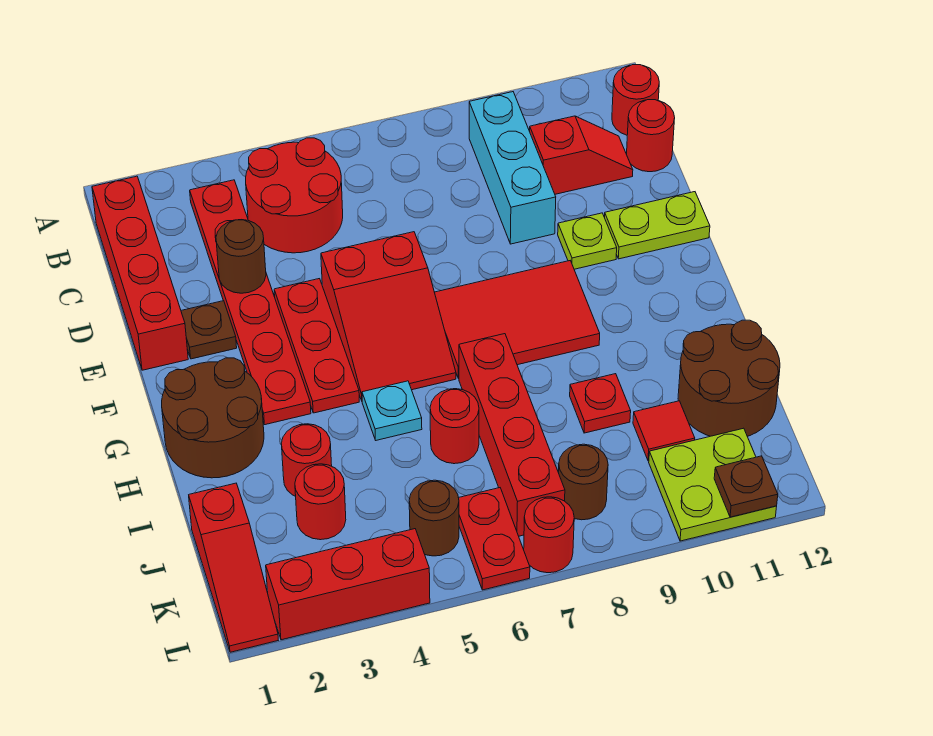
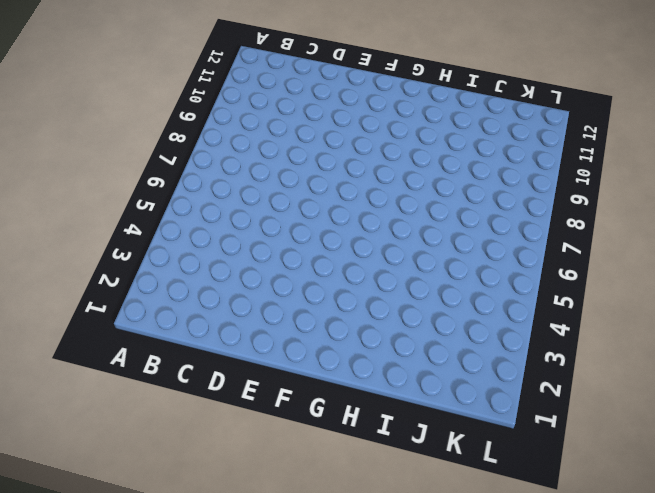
none -> red 1x4 brick [92,176,188,370]
none -> red 1x6 plate [190,180,311,425]
none -> red 2x2 round brick [246,138,343,253]
none -> cyan 1x3 brick [469,92,556,244]

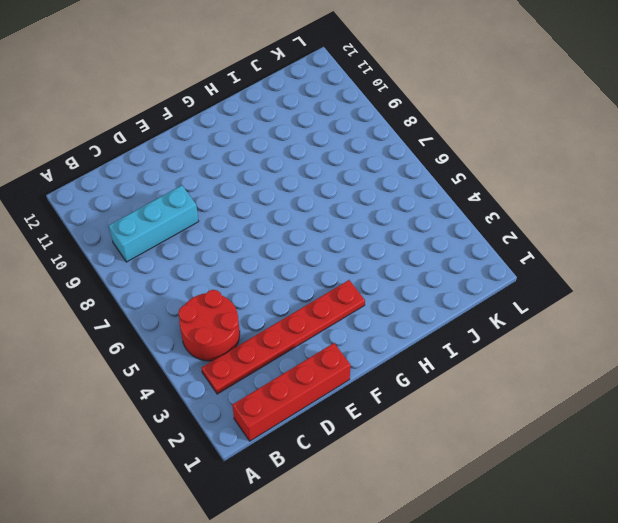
none -> red 1x1 round brick [612,65,659,135]
none -> red 1x2 slope [530,116,633,194]
none -> red 1x1 round brick [627,100,675,172]
none -> brown 1x1 plate [181,301,237,359]

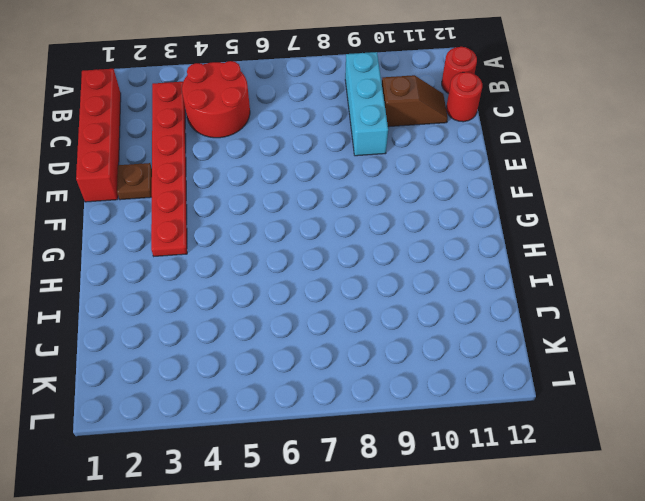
brown 1x2 slope [382,75,448,127] -> red 1x2 slope [530,116,633,194]
none -> red 1x3 plate [274,279,359,413]
none -> red 2x3 slope [321,232,456,400]
none -> lime 1x1 plate [558,213,617,269]
none -> lime 1x2 plate [605,192,710,259]

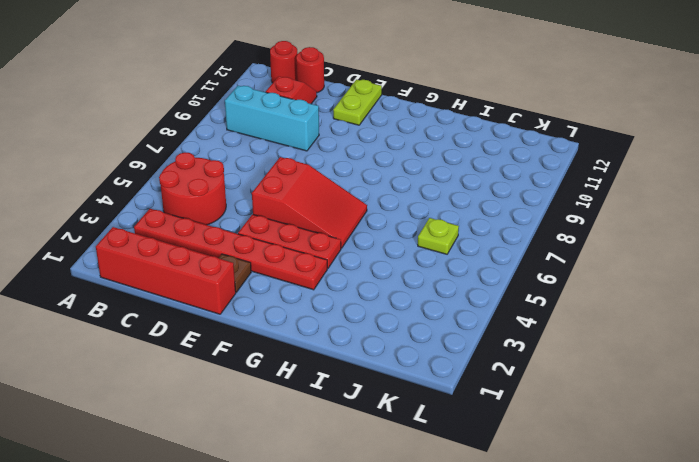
lime 1x1 plate [418,218,459,254] -> lime 1x1 plate moved to [558,213,617,269]
none -> red 2x3 tile [434,261,600,379]
none -> brown 2x2 round brick [162,358,264,478]
none -> cyan 1x1 plate [362,381,422,440]
none -> red 1x4 brick [459,334,565,536]

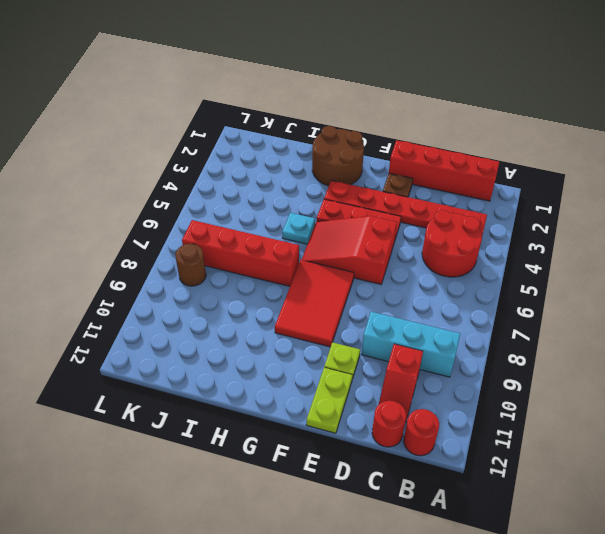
none -> red 1x1 round brick [281,424,332,496]
none -> red 1x1 round brick [430,389,479,464]
none -> red 1x1 plate [570,374,631,433]
none -> brown 2x2 round brick [678,320,780,436]

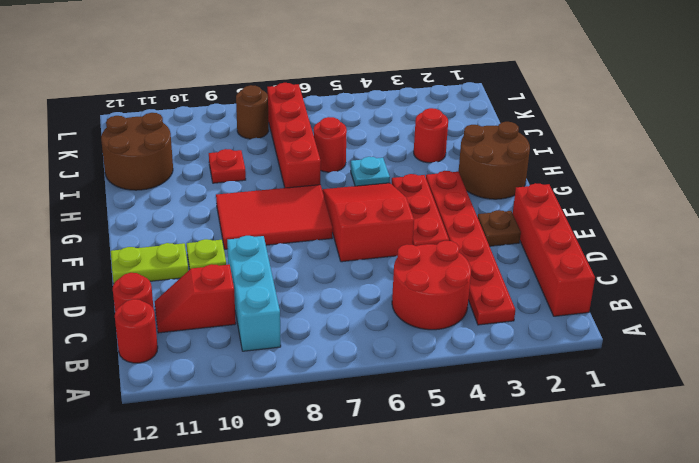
none -> red 1x3 slope [189,483,278,652]
none -> red 1x1 round brick [295,464,346,540]
none -> red 1x1 tile [633,401,695,461]
none -> brown 1x1 round brick [409,480,459,556]

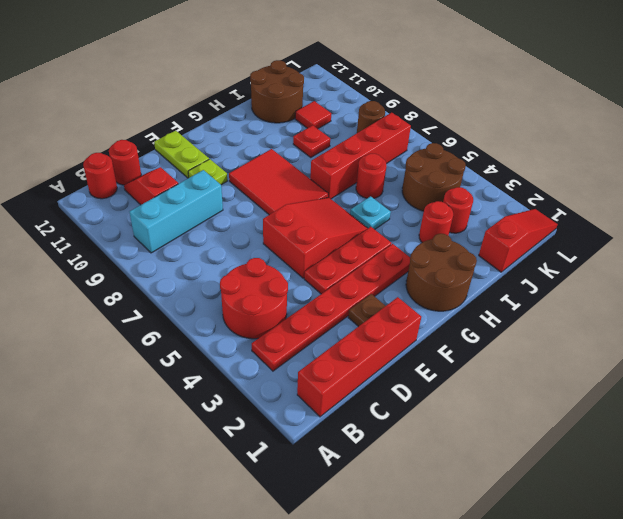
brown 2x2 round brick [402,143,466,211] -> brown 1x1 round brick [409,480,459,556]
none -> red 1x2 plate [459,488,530,590]
none -> lime 2x2 plate [649,428,777,541]
none -> red 1x3 brick [266,529,430,640]
none -> red 1x1 round brick [524,497,574,573]

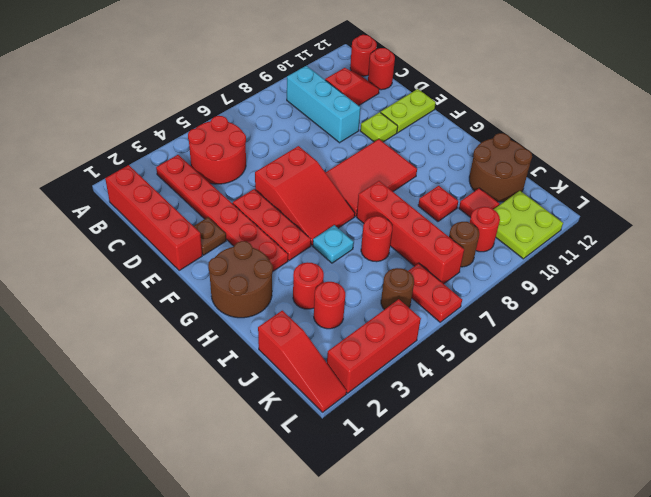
red 1x1 round brick [470,207,500,252] -> red 1x1 round brick moved to [524,497,574,573]
none -> brown 1x1 round brick [216,220,266,293]
none -> brown 1x1 plate [714,456,778,517]

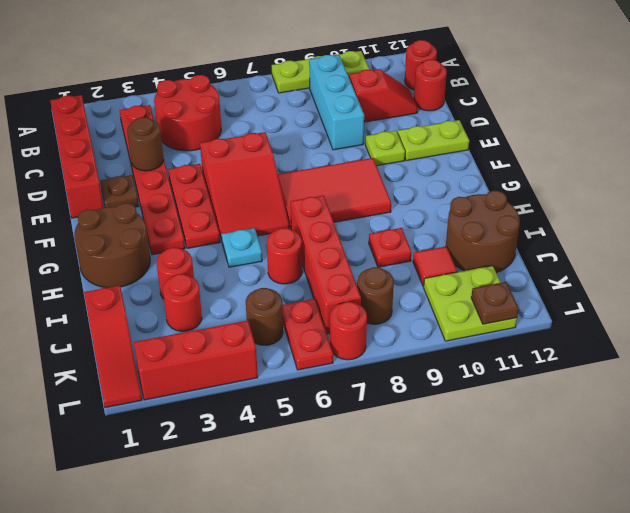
lime 1x3 plate [272,51,369,93] -> none

